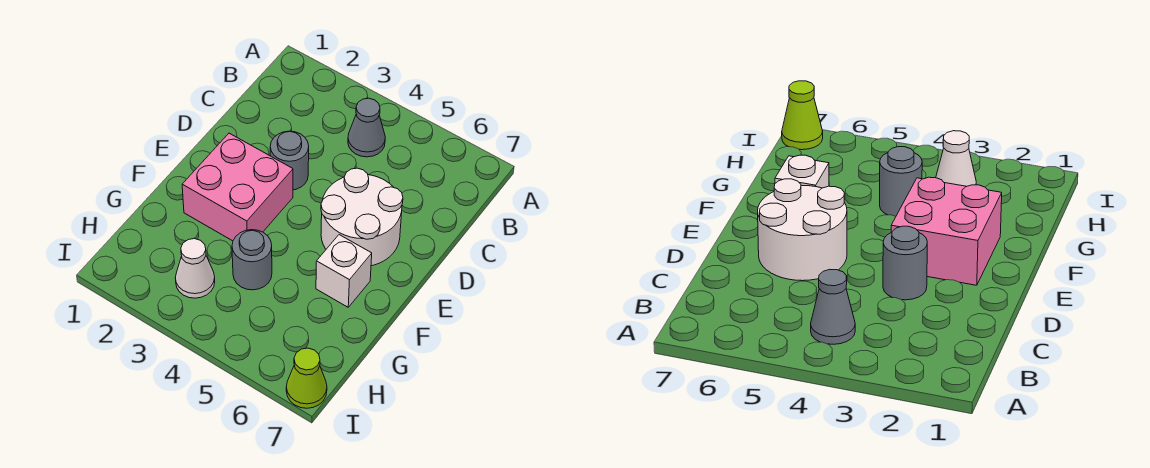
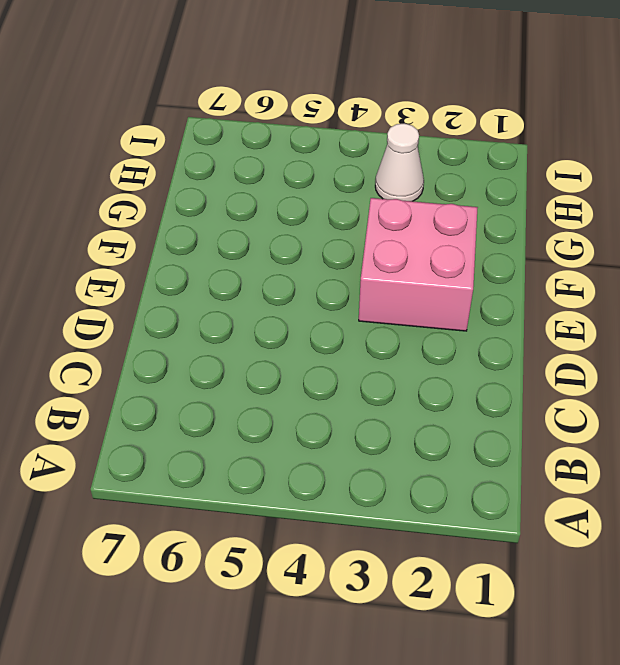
none -> grey 1x1 cone [348,98,385,157]
none -> grey 1x1 round brick [270,131,309,190]

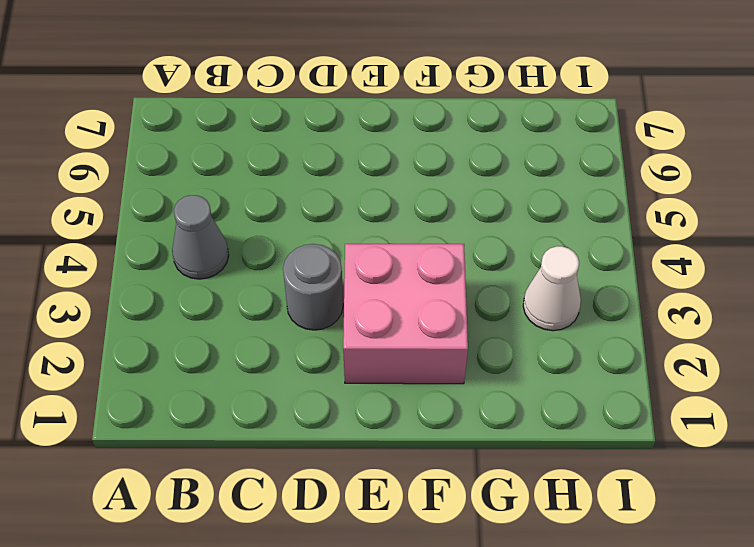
none -> white 2x2 round brick [321,168,403,266]
none -> white 1x1 brick [316,235,372,307]

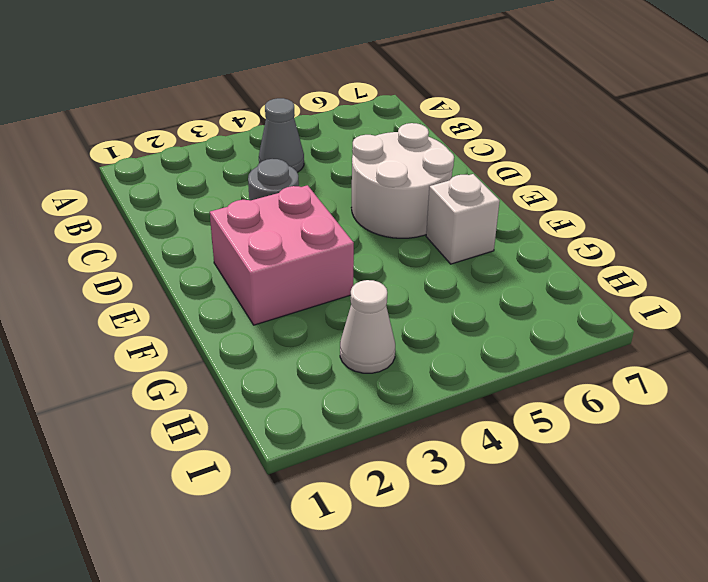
none -> grey 1x1 round brick [232,230,272,290]
none -> lime 1x1 cone [286,348,327,408]

